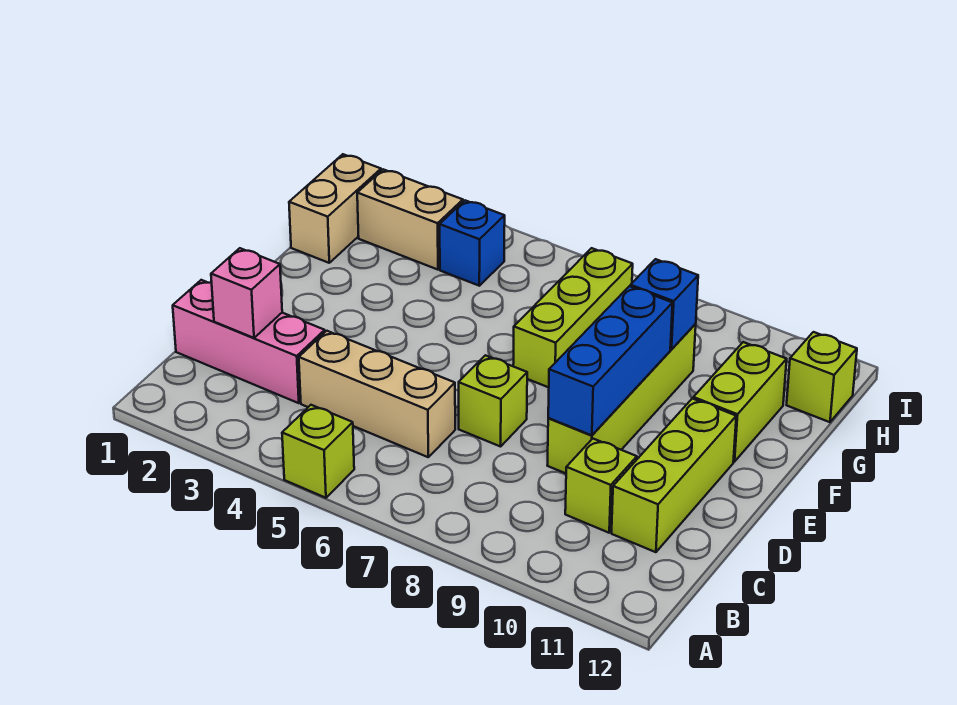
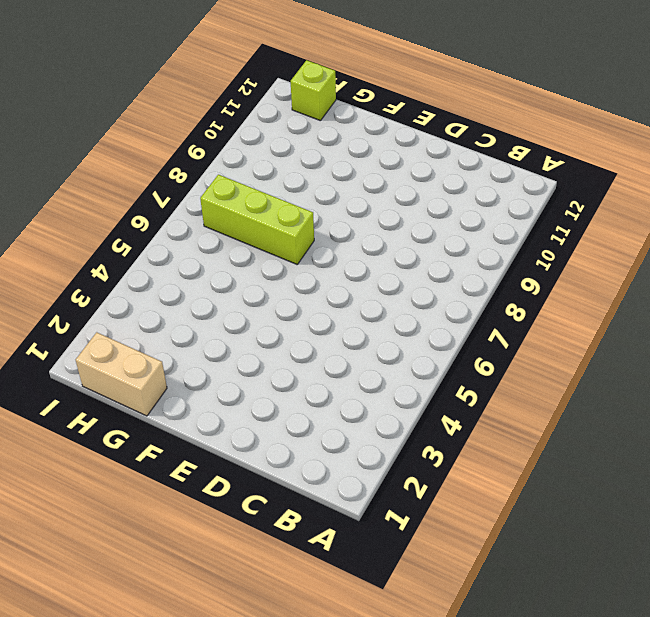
none -> lime 1x1 brick [282,405,354,498]
none -> pink 1x3 brick [173,280,325,403]
none -> tan 1x3 brick [299,331,455,457]

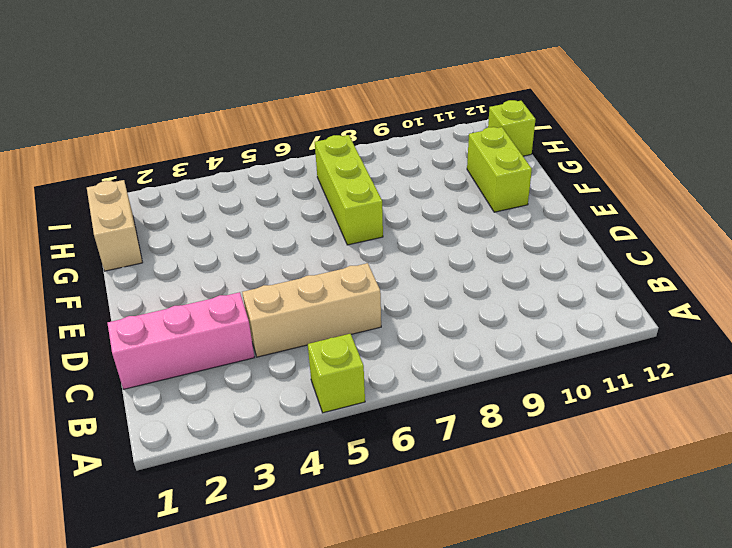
none -> lime 1x1 brick [565,439,637,533]
none -> lime 1x3 brick [612,398,736,552]
none -> lime 1x1 brick [459,355,527,447]

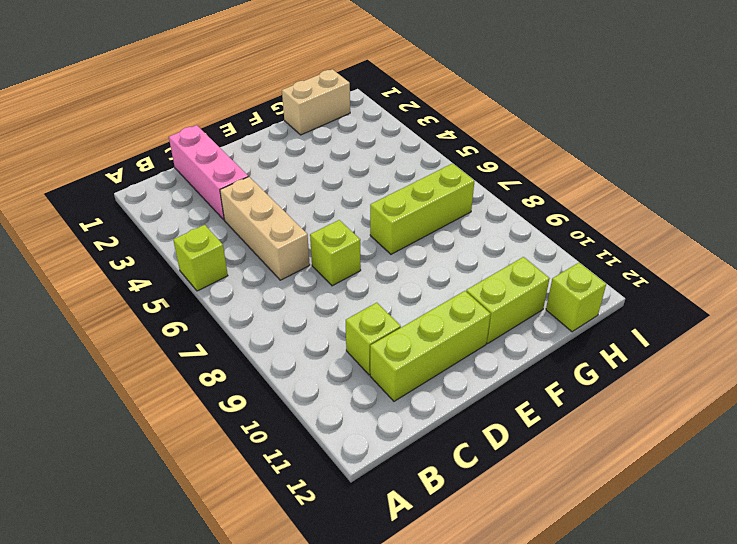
none -> lime 1x4 brick [547,324,696,473]
none -> tan 1x2 brick [357,169,463,270]
none -> blue 1x1 brick [440,200,505,286]

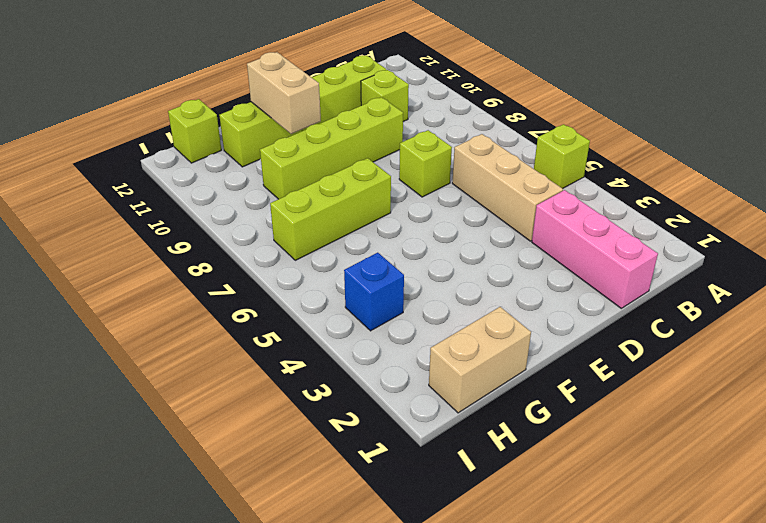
tan 1x2 brick [247,52,321,134] -> tan 1x2 brick moved to [357,169,463,270]
none -> pink 1x1 brick [211,248,282,338]
none -> blue 1x3 brick [548,286,673,435]
none -> blue 1x1 brick [630,259,698,349]

